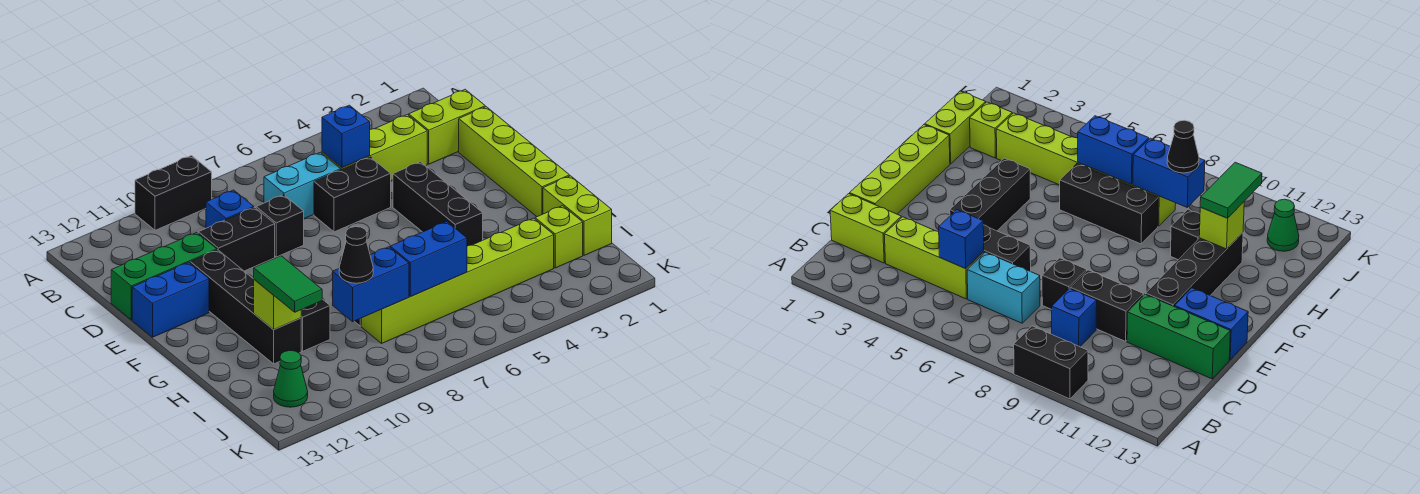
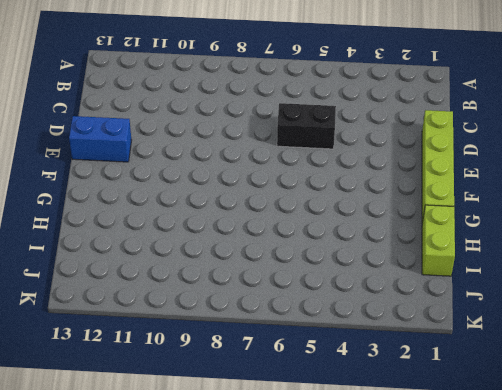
none -> black 1x2 brick [135,156,212,230]
none -> lime 1x2 brick [409,89,485,164]
none -> lime 1x3 brick [322,115,427,181]

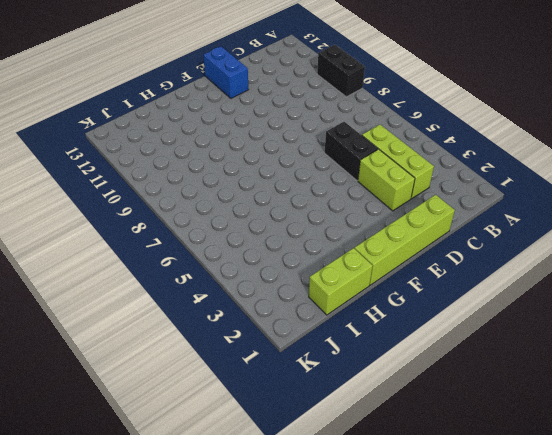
lime 1x2 brick [358,149,415,211] -> lime 1x2 brick moved to [409,89,485,164]
none -> cyan 1x2 brick [264,152,341,218]
none -> blue 1x1 brick [206,190,254,228]
none -> black 1x1 brick [256,195,304,257]

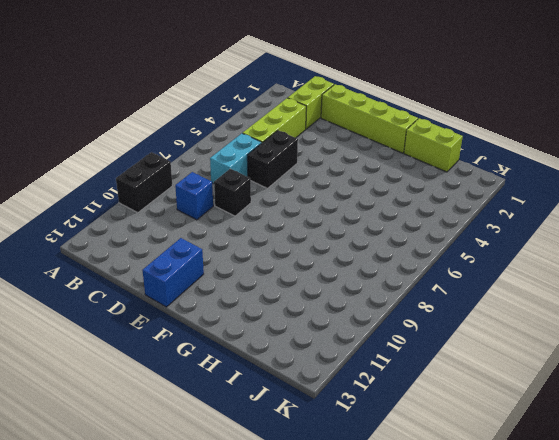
none -> black 1x2 brick [198,207,275,271]
none -> green 1x3 brick [111,233,217,320]
none -> black 1x3 brick [393,162,483,246]

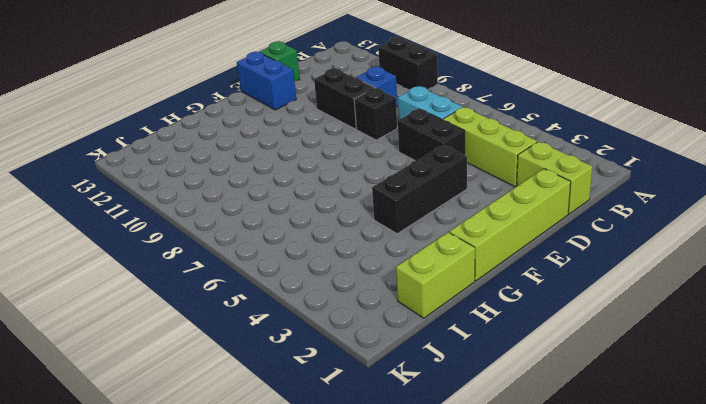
green 1x1 brick [259,41,300,81] -> green 1x3 brick [111,233,217,320]
none -> black 1x4 brick [190,250,301,364]
none -> black 1x3 brick [1060,164,1159,244]
none -> black 1x1 brick [301,299,330,351]

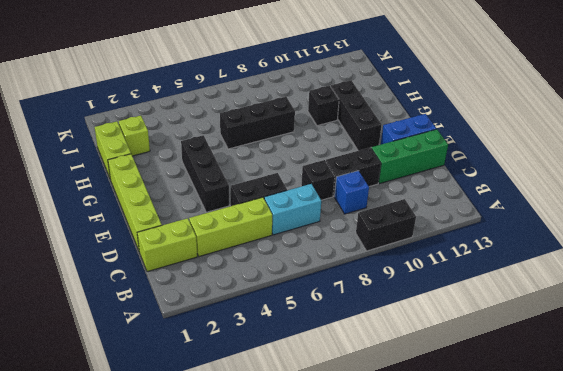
black 1x3 brick [331,80,382,151] -> black 1x4 brick [190,250,301,364]
none -> lime 1x6 brick [361,218,554,343]
none -> green 1x1 cone [274,351,308,407]
none -> blue 1x1 brick [322,105,370,168]

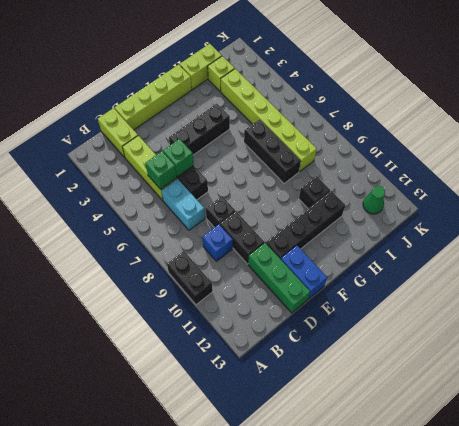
green 1x1 brick [145,151,177,189] -> blue 1x1 brick [322,105,370,168]
green 1x1 brick [163,139,194,177] -> none
none -> lime 1x1 brick [254,280,301,330]
none -> blue 1x2 brick [390,222,467,296]
none -> blue 1x2 brick [333,247,409,321]

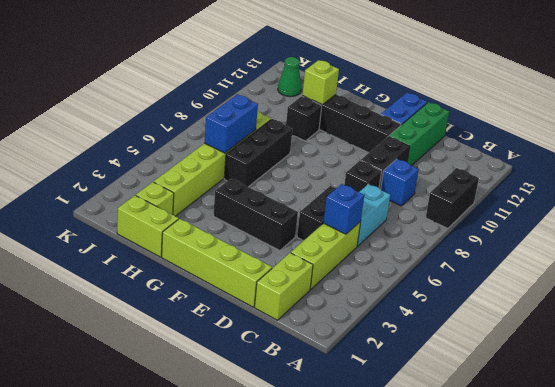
none -> blue 1x2 brick [333,247,409,321]
none -> green 1x2 tile [253,256,322,312]
none -> black 1x1 cone [339,227,373,283]

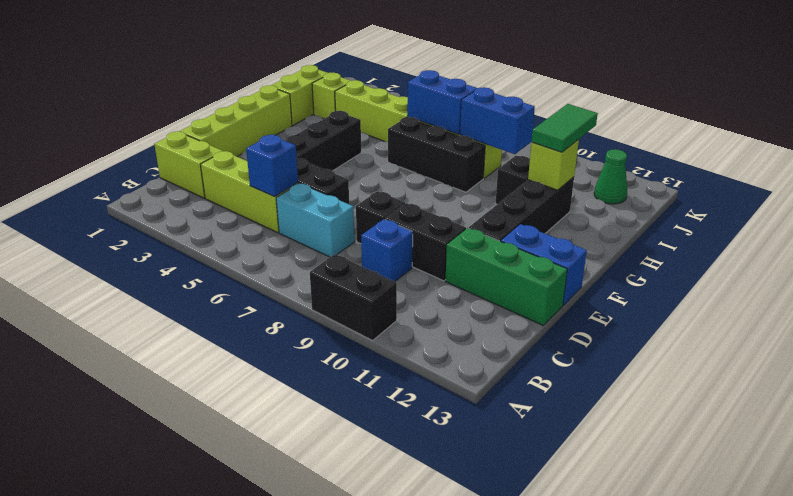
none -> black 1x1 cone [339,227,373,283]

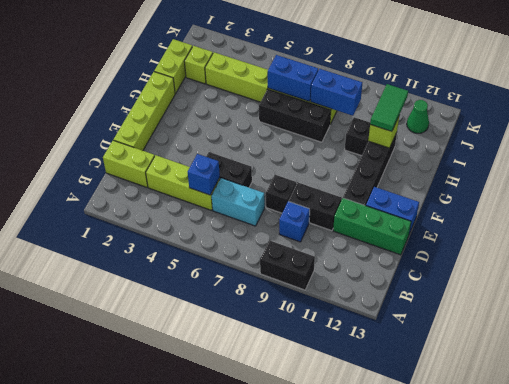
none -> black 1x3 brick [393,162,483,246]
none -> black 1x1 cone [339,227,373,283]

